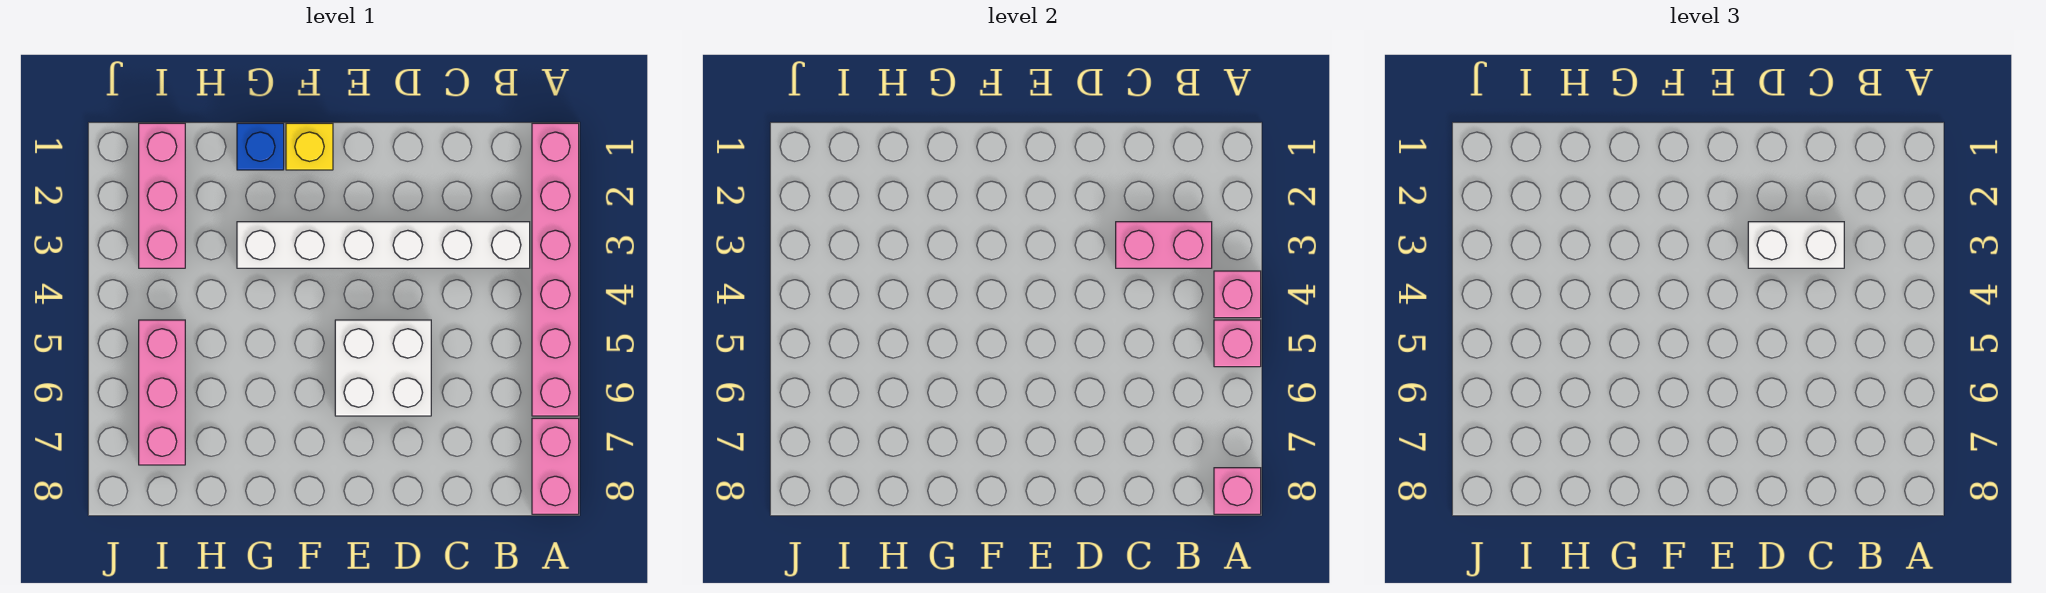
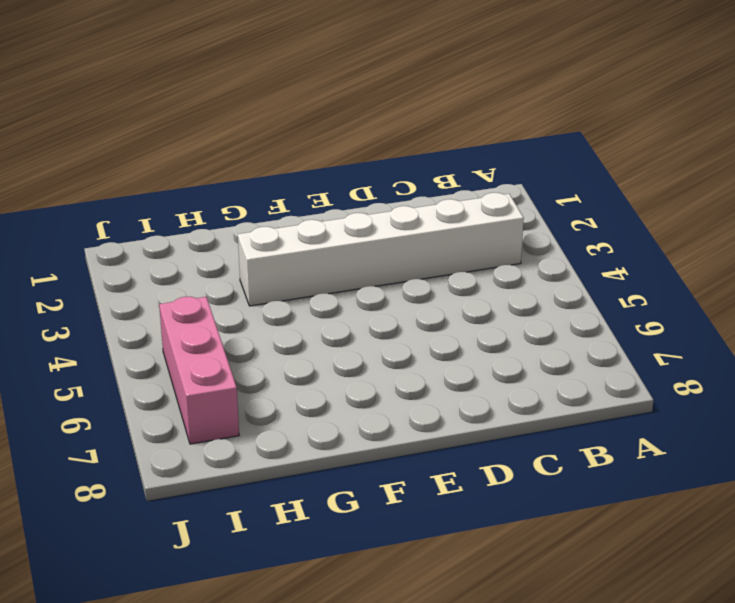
none -> pink 1x6 brick [532,123,579,416]
none -> pink 1x2 brick [532,418,579,514]
none -> white 2x2 brick [335,320,431,416]

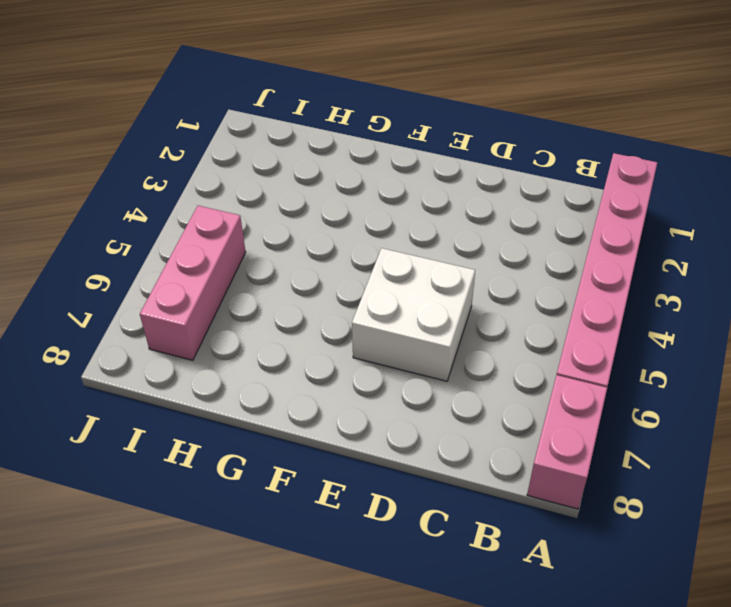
none -> white 1x6 brick [237,222,530,268]
none -> yellow 1x1 brick [286,123,333,170]
none -> blue 1x1 brick [237,123,284,170]

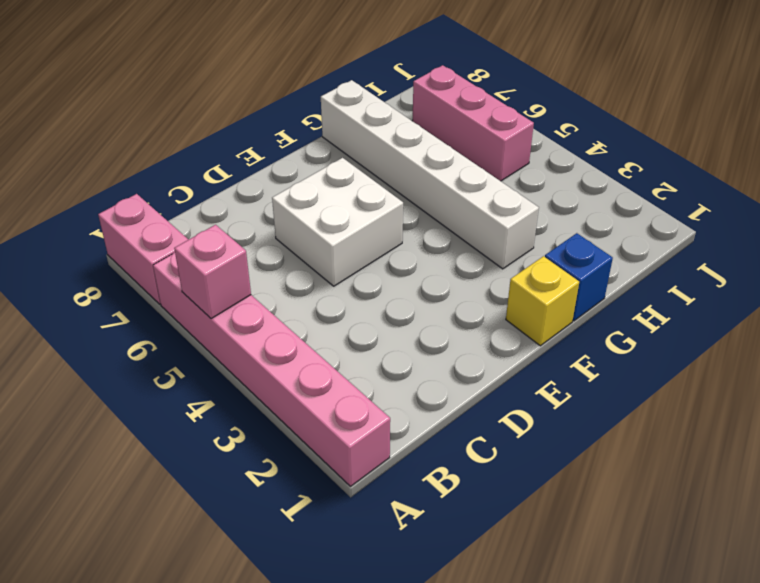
white 1x6 brick [321,80,539,269] -> white 1x6 brick turned to [237,222,530,268]
none -> pink 1x3 brick [139,123,185,268]
none -> pink 1x1 brick [1214,271,1261,318]
none -> pink 1x1 brick [1214,468,1261,514]

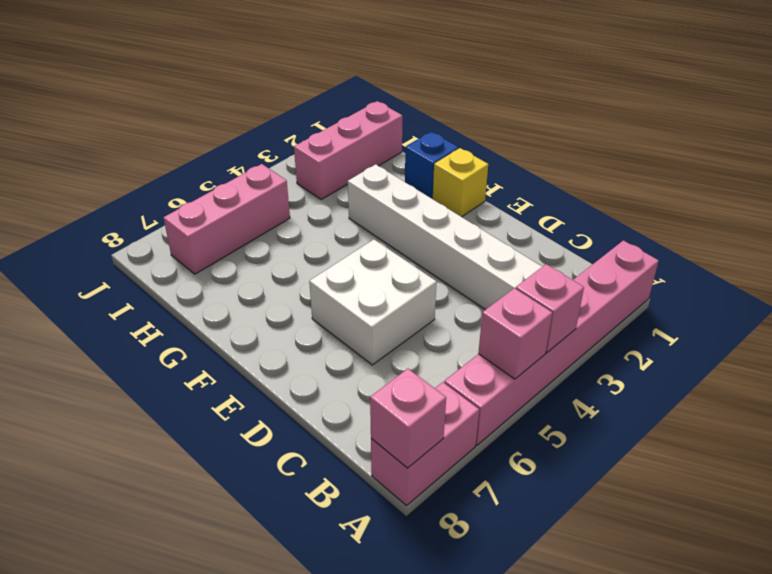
none -> pink 1x2 brick [1116,222,1212,268]
none -> white 1x2 brick [1748,222,1844,268]

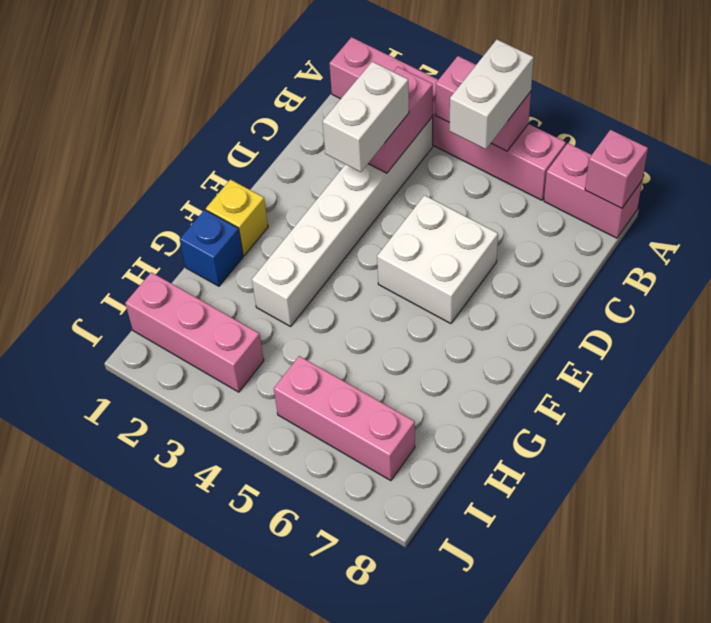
white 1x2 brick [449,40,534,149] -> none

